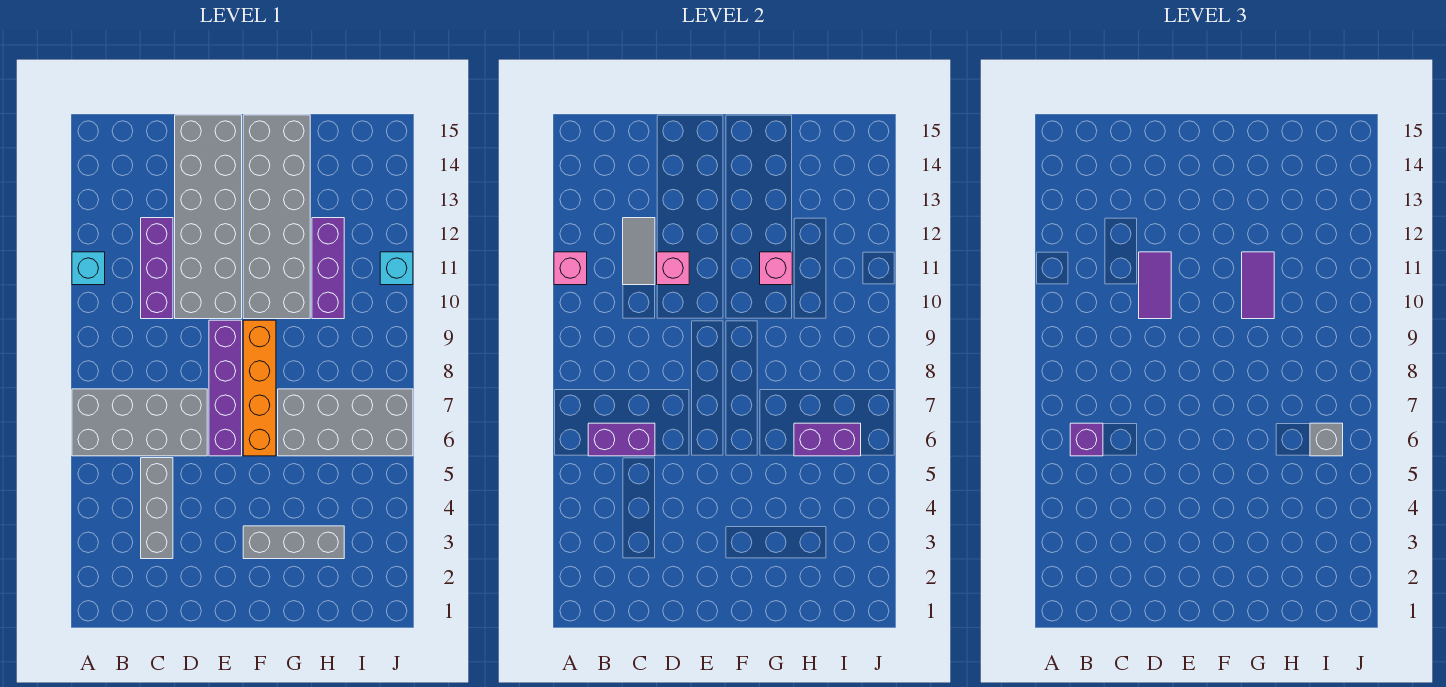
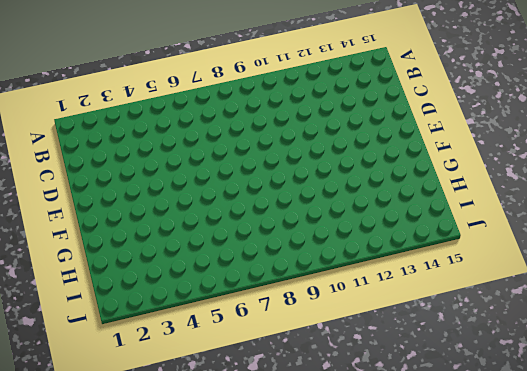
none -> grey 2x4 brick [72,389,207,456]
none -> cyan 1x1 brick [72,252,105,285]
none -> grey 1x3 brick [141,458,173,559]

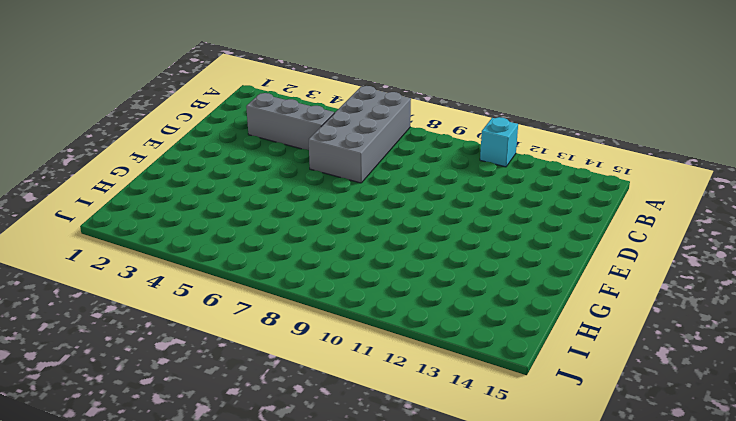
none -> purple 1x3 brick [141,218,173,319]
none -> grey 2x6 brick [175,115,242,319]
none -> purple 1x4 brick [209,320,242,456]

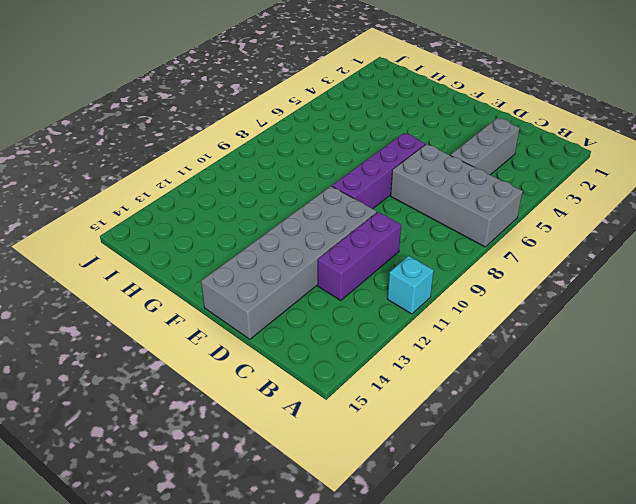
none -> grey 1x3 brick [243,526,344,559]
none -> orange 1x4 brick [243,320,276,456]
none -> grey 2x6 brick [243,115,310,319]

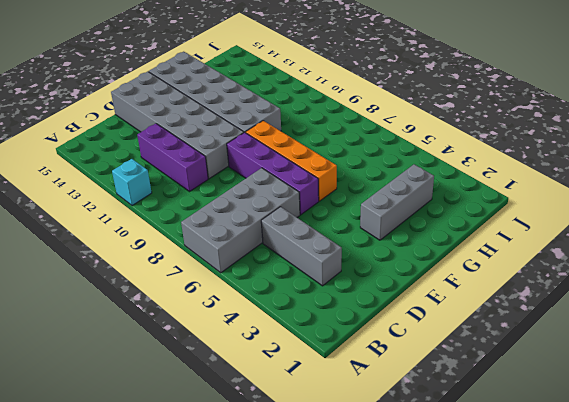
none -> grey 2x4 brick [278,389,413,456]
none -> purple 1x3 brick [312,218,344,319]
none -> cyan 1x1 brick [380,252,413,285]

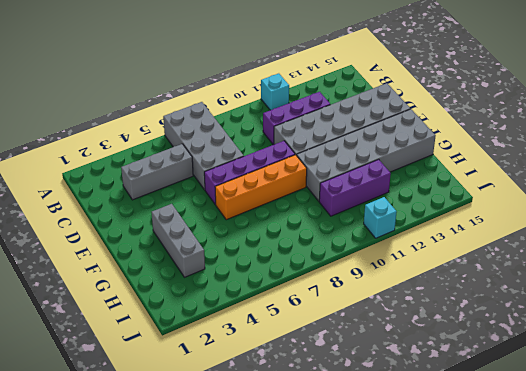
none -> grey 2x4 brick [278,389,413,456]
none -> pink 1x1 brick [554,252,587,285]
none -> purple 1x2 brick [588,423,655,456]

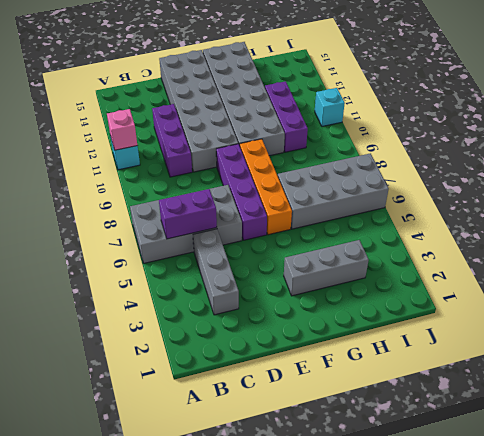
none -> grey 1x2 tile [623,218,655,285]
none -> pink 1x1 brick [657,252,689,285]
none -> pink 1x1 brick [760,252,792,285]

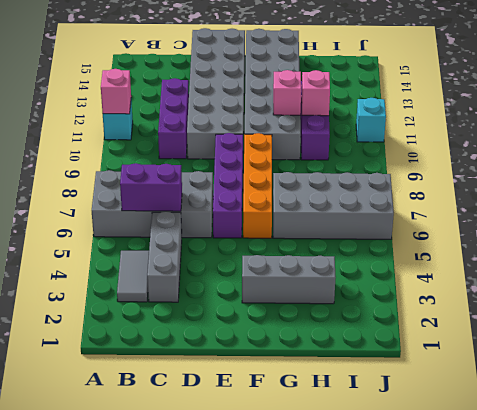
grey 1x2 tile [117,251,149,302] -> grey 1x2 tile moved to [623,218,655,285]
pink 1x1 brick [301,70,330,116] -> pink 1x1 brick moved to [657,252,689,285]
none -> purple 1x2 brick [794,423,861,456]
none -> purple 1x1 brick [1070,423,1103,456]
none -> purple 1x2 tile [1139,252,1171,319]

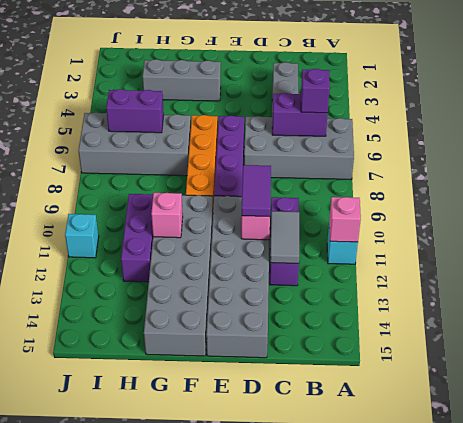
none -> purple 1x2 tile [1242,252,1274,319]
none -> grey 1x1 brick [1310,423,1343,456]

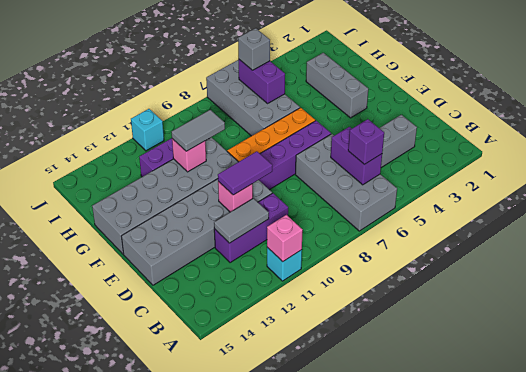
grey 1x2 tile [172,110,225,151] -> purple 1x2 tile [1242,252,1274,319]

